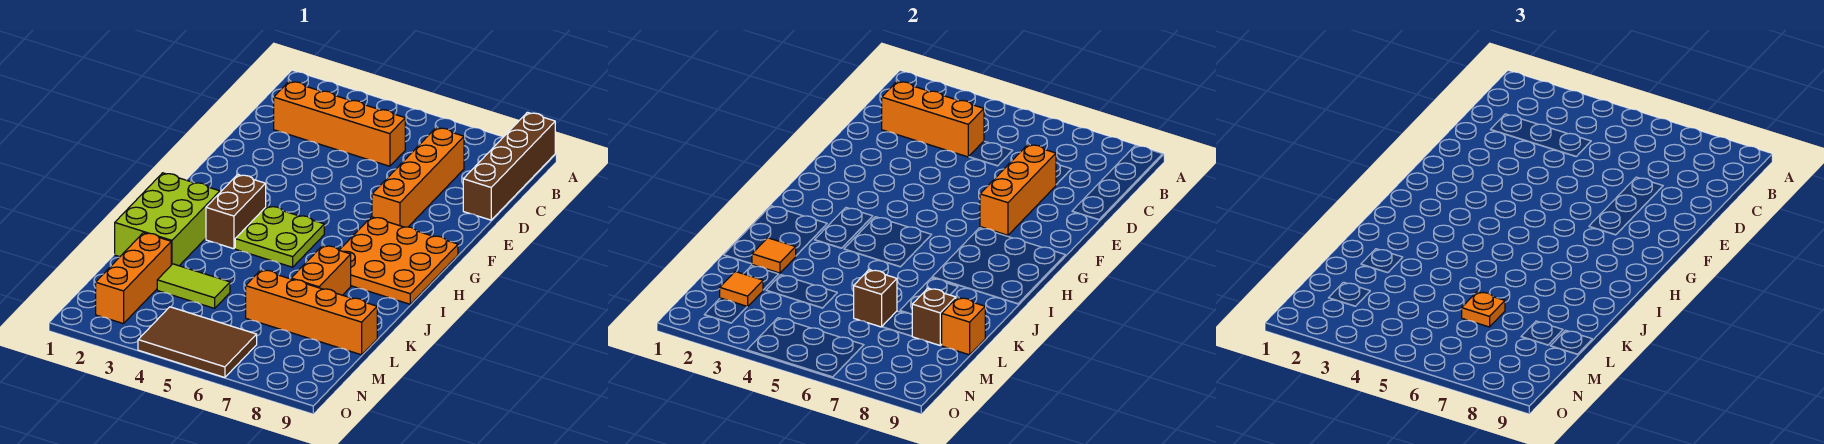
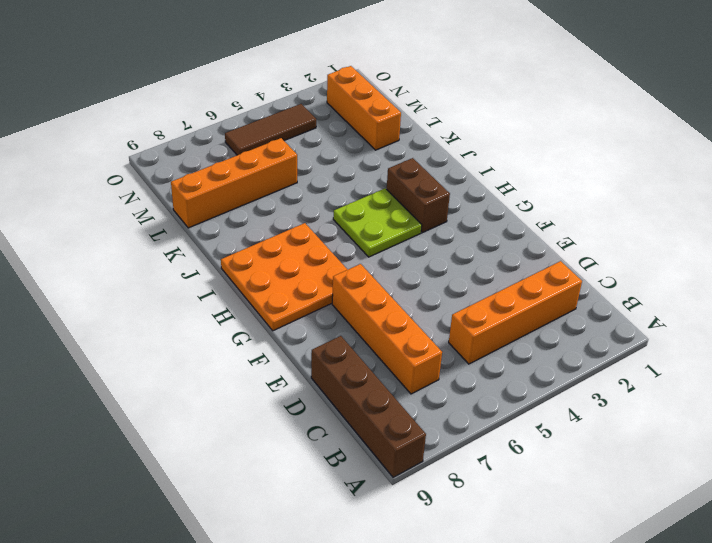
brown 1x3 tile [225,104,316,155] -> brown 2x3 tile [138,307,257,377]
none -> lime 2x3 brick [115,173,220,266]
none -> orange 1x2 brick [291,245,351,295]
none -> lime 1x2 tile [157,264,230,308]

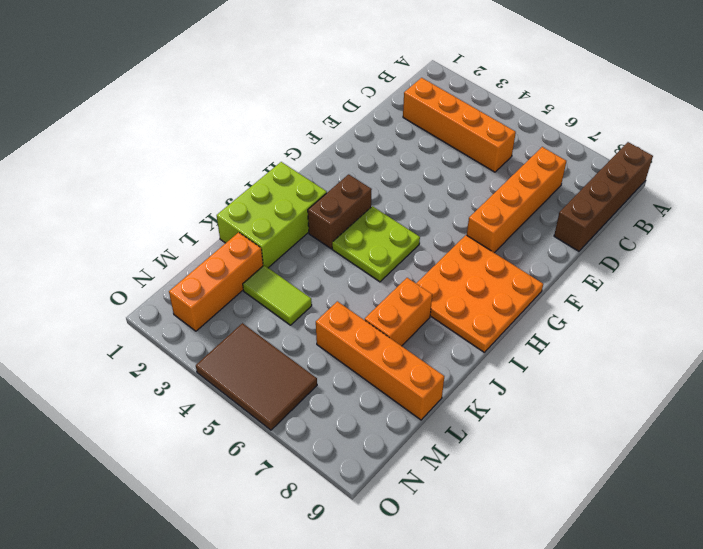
none -> orange 1x3 brick [882,81,984,157]
none -> orange 1x3 brick [980,144,1056,235]
none -> orange 1x1 tile [752,238,796,273]

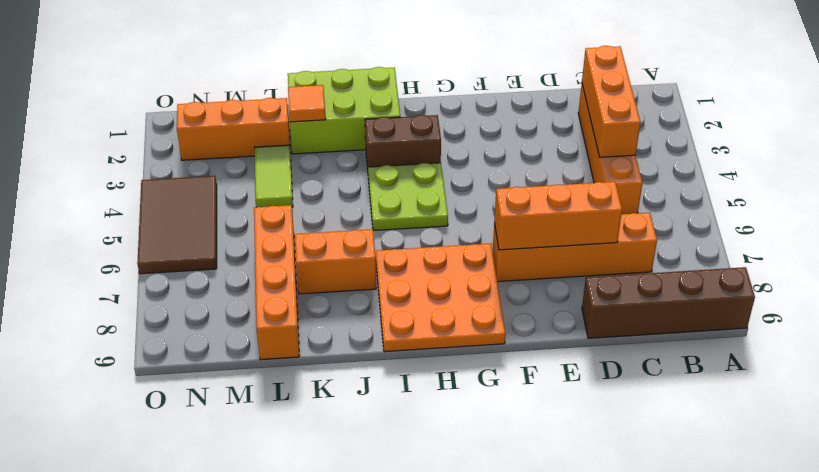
none -> brown 1x1 brick [854,270,897,327]
none -> brown 1x1 brick [912,288,956,345]
none -> orange 1x1 brick [941,298,985,355]

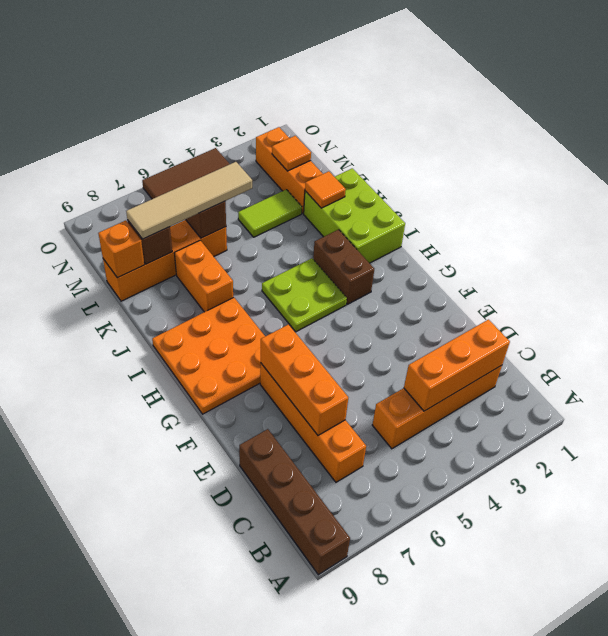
tan 1x4 tile [126,162,252,239] -> orange 1x1 plate [1462,292,1505,327]

